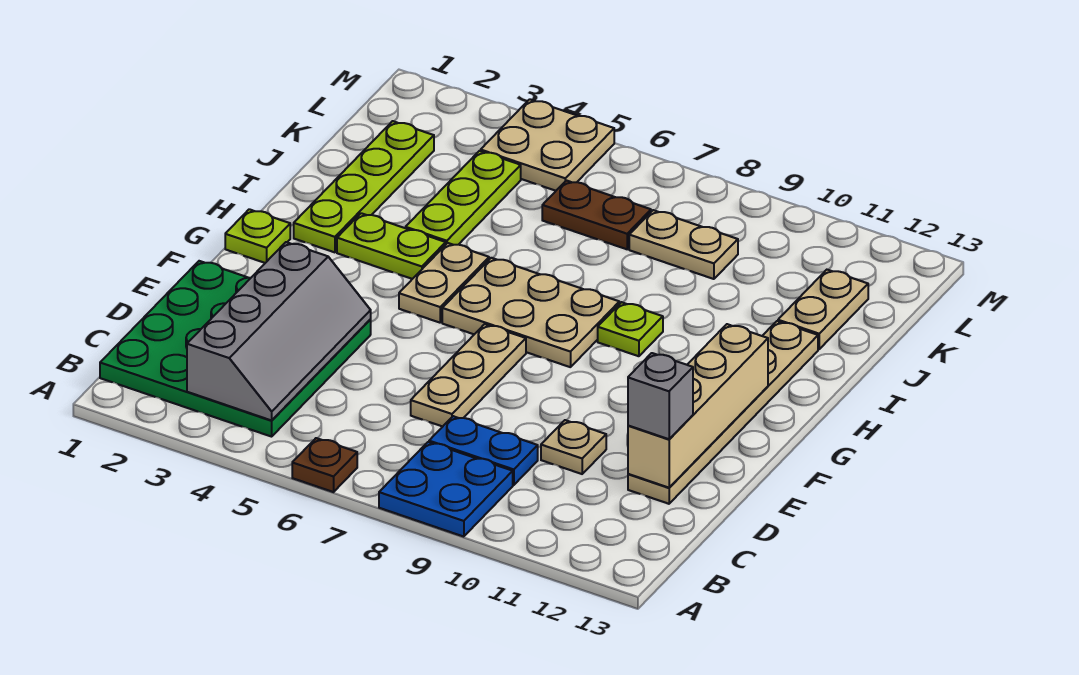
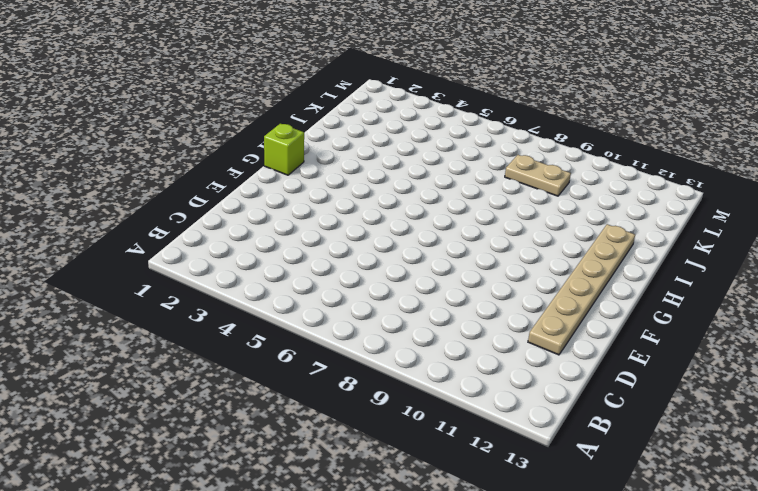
lime 1x1 brick [264,124,304,175] -> lime 1x1 plate [225,209,290,263]
none -> brown 1x1 plate [292,438,357,492]
none -> blue 2x2 plate [379,442,513,537]
none -> green 4x4 plate [100,261,371,437]

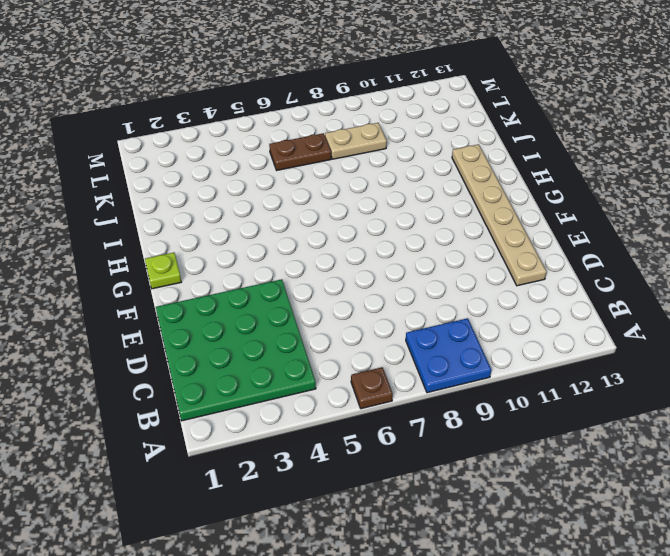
none -> blue 1x2 plate [429,416,538,485]
none -> tan 1x3 plate [411,324,526,427]
none -> tan 1x1 plate [541,420,606,474]

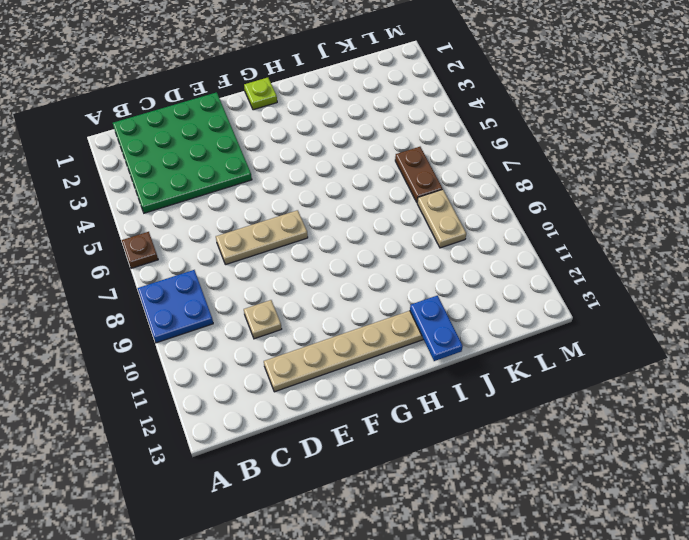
blue 1x2 plate [410,296,463,361] -> blue 1x2 plate moved to [429,416,538,485]
none -> tan 1x2 plate [399,243,489,323]
none -> tan 2x3 plate [442,258,619,367]
none -> lime 1x4 plate [294,121,434,252]

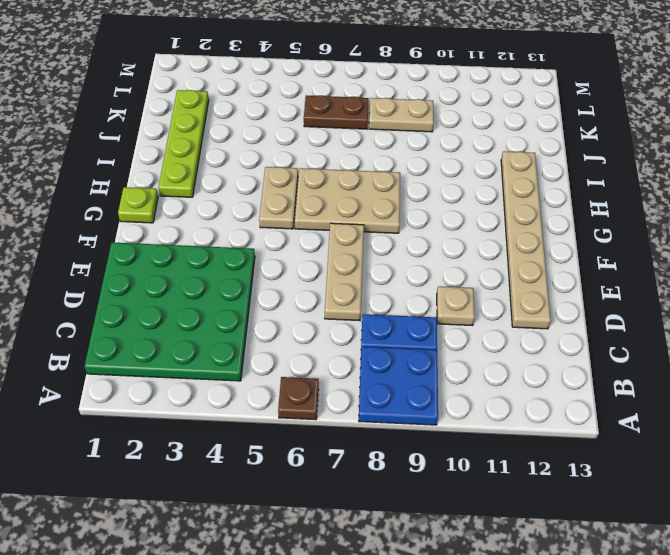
none -> lime 1x2 plate [337,213,446,279]
none -> lime 1x1 plate [598,302,663,356]
none -> lime 1x3 plate [406,151,521,245]

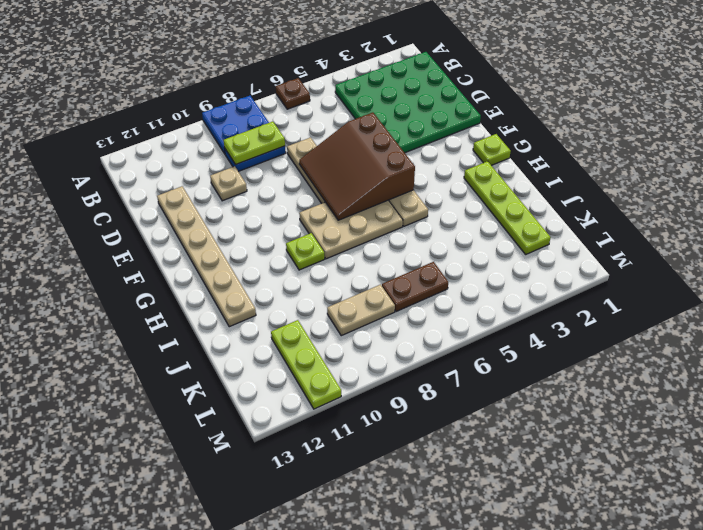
lime 1x2 plate [224,122,285,165] -> lime 1x2 plate moved to [337,213,446,279]
brown 3x3 slope [299,112,415,220] -> none
lime 1x3 plate [271,320,341,409] -> lime 1x3 plate moved to [406,151,521,245]
none -> tan 1x2 plate [778,270,868,349]
none -> tan 2x2 plate [481,99,614,191]
none -> grey 2x4 slope [187,242,371,420]

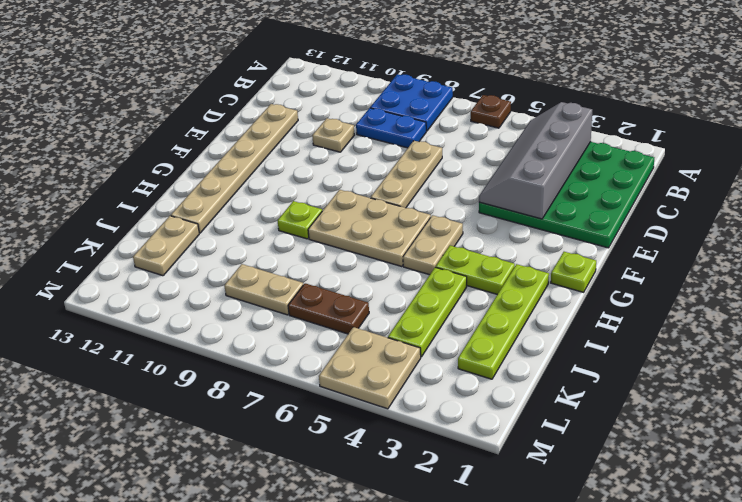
none -> tan 1x4 brick [628,324,768,488]
none -> grey 1x1 brick [628,353,693,439]

